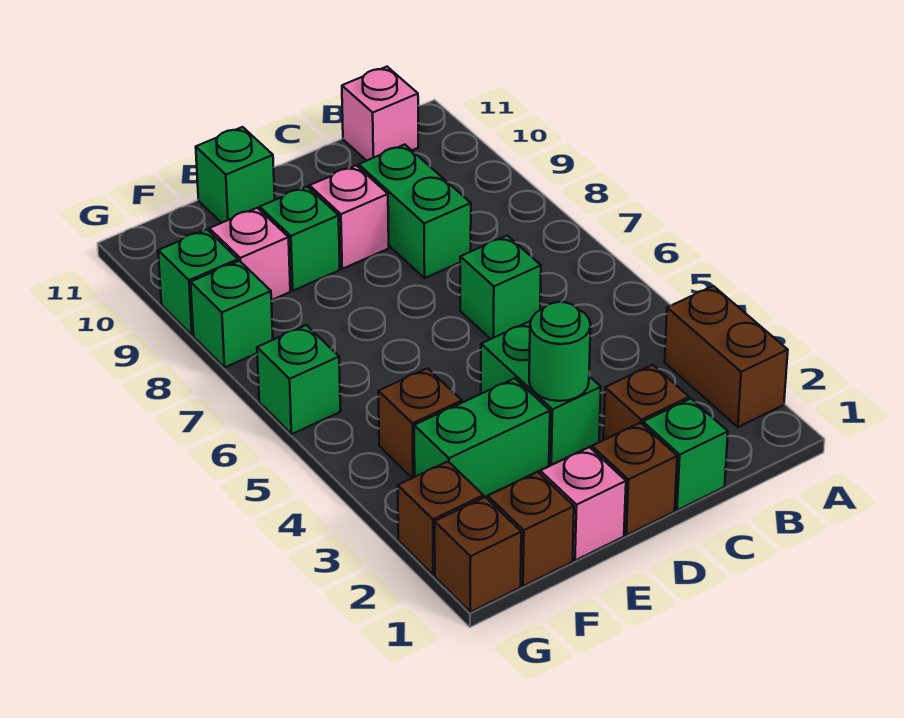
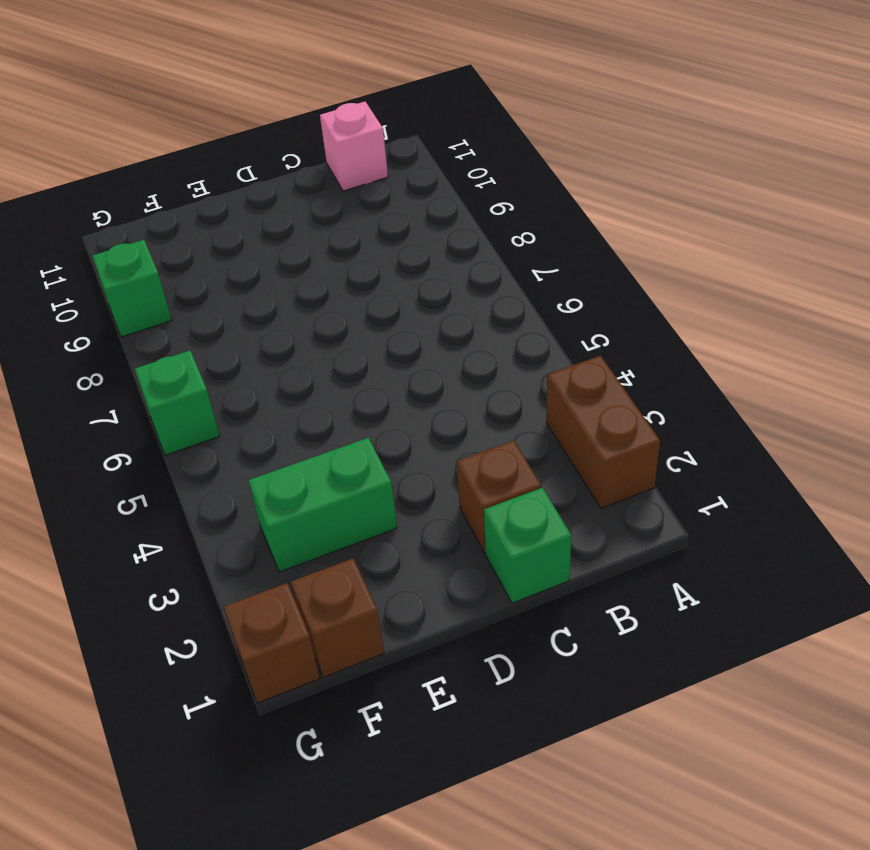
none -> green 1x1 brick [460,236,541,339]
none -> green 1x2 brick [359,145,471,278]
none -> brown 1x1 brick [592,423,677,535]

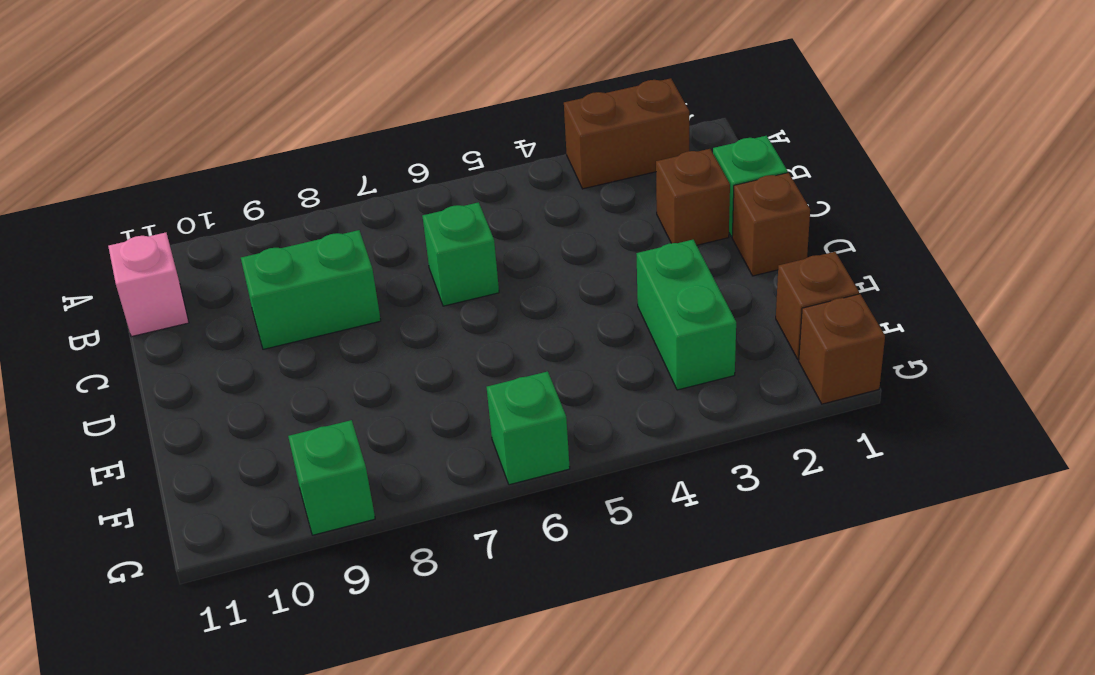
none -> green 1x2 brick [481,322,601,465]
none -> pink 1x1 brick [310,165,389,269]
none -> pink 1x1 brick [540,447,626,560]

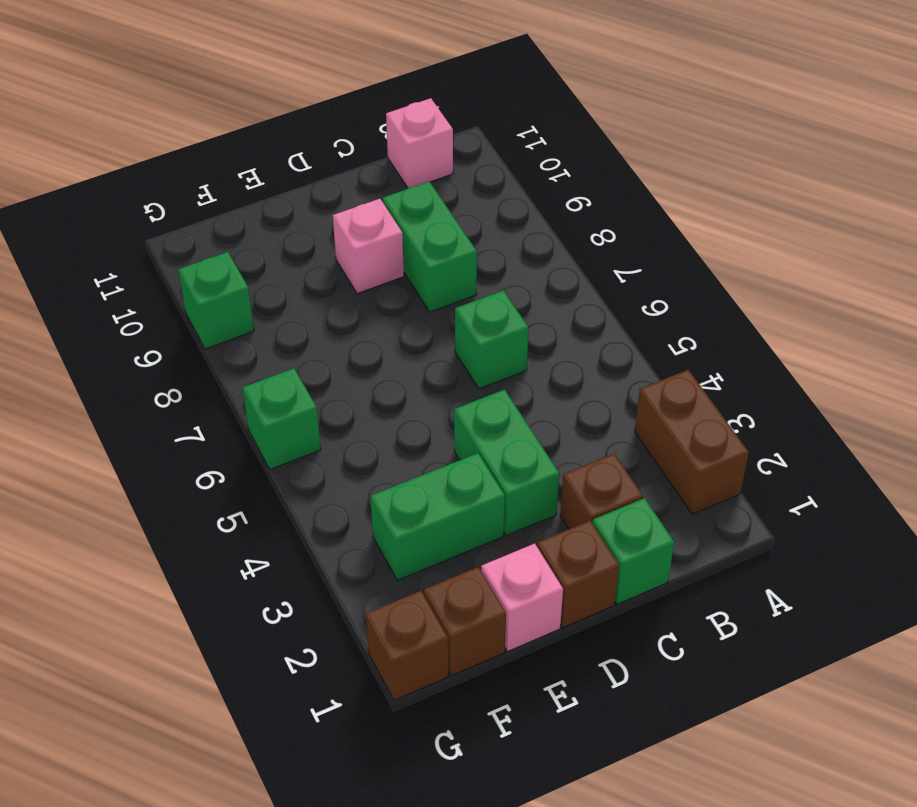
none -> green 1x1 brick [260,187,340,291]
none -> green 1x1 brick [196,127,275,223]
none -> brown 1x1 brick [378,368,462,478]

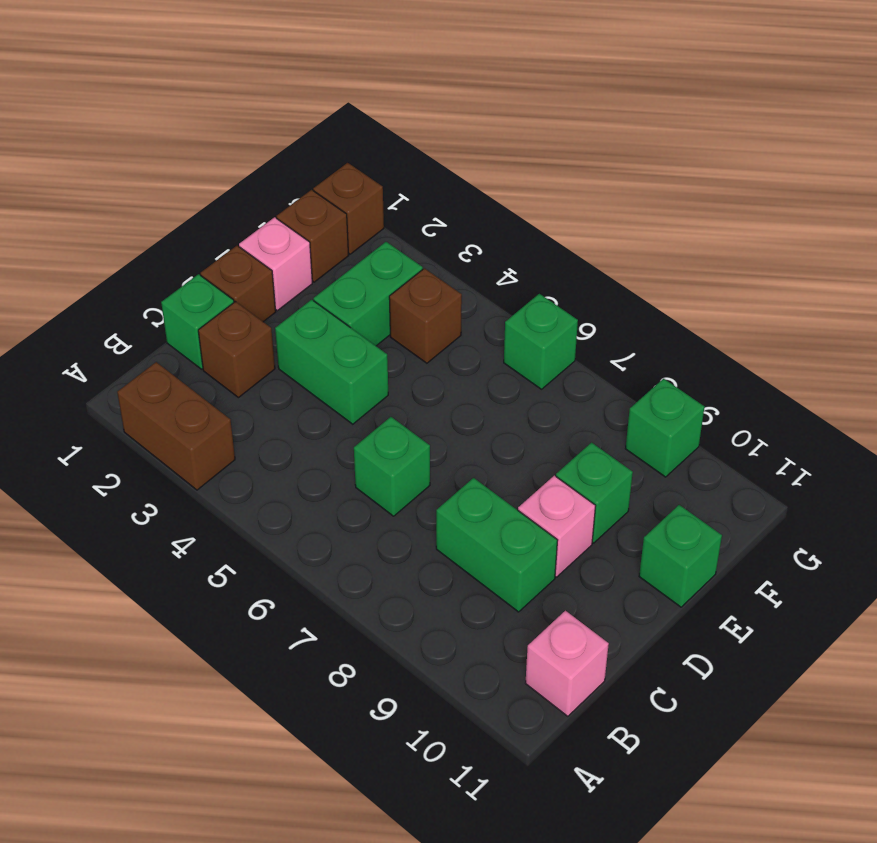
none -> pink 1x1 brick [209,208,290,300]
none -> brown 1x1 brick [398,462,484,575]
none -> green 1x1 brick [191,261,273,367]

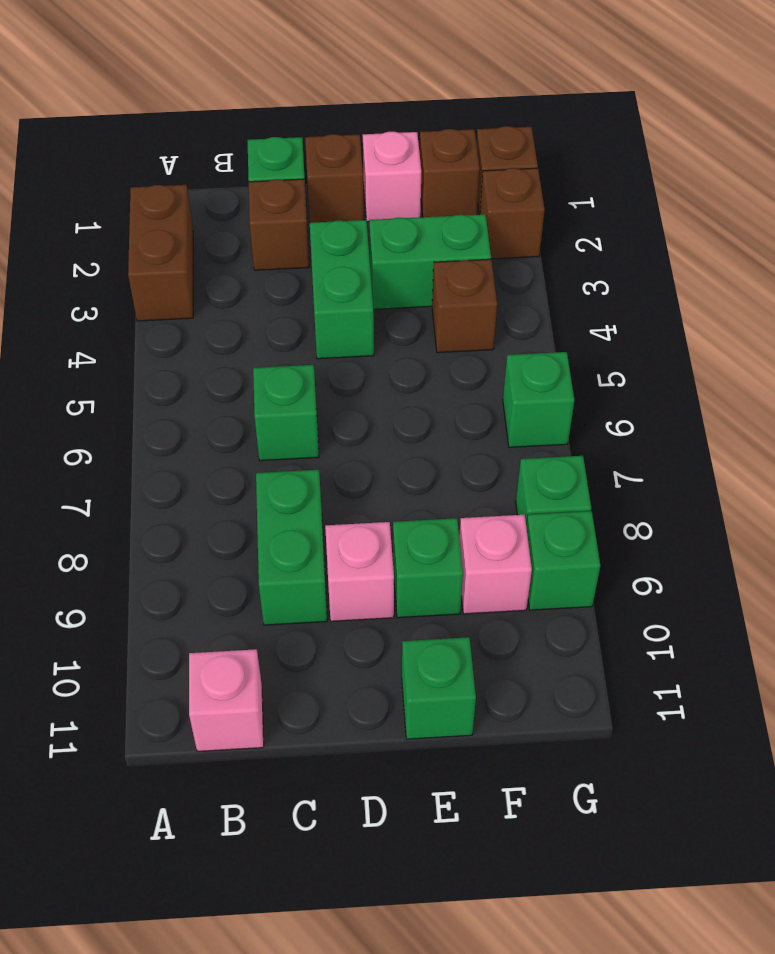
none -> green 1x1 round brick [529,302,591,401]

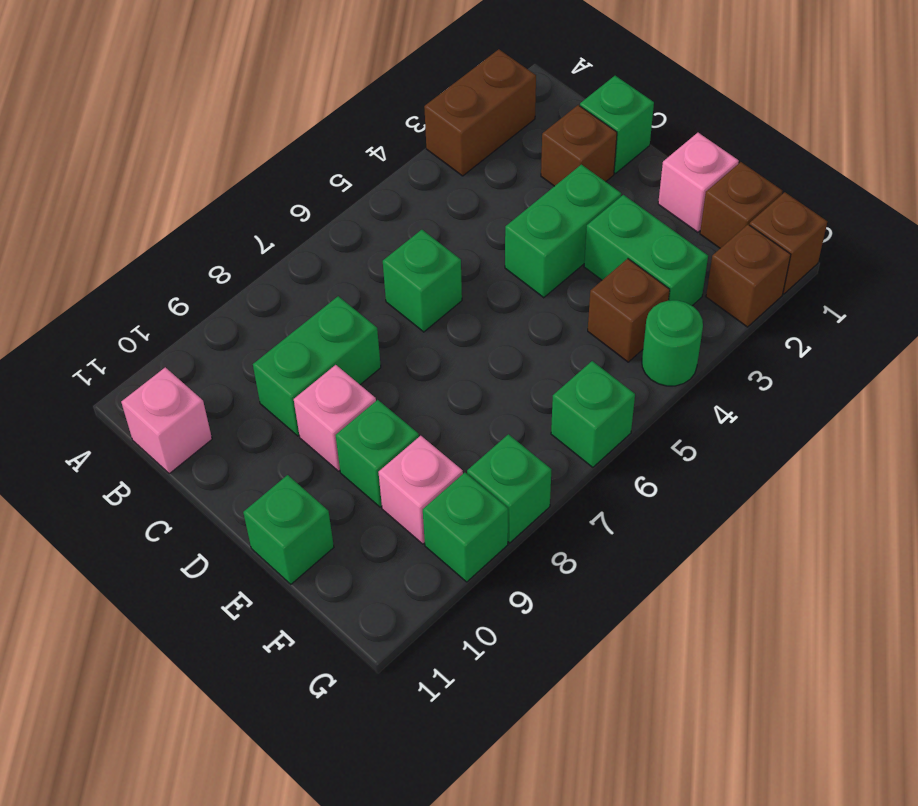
green 1x1 round brick [642,300,703,386] -> green 1x1 round brick moved to [529,302,591,401]
none -> brown 1x1 brick [592,423,677,535]

